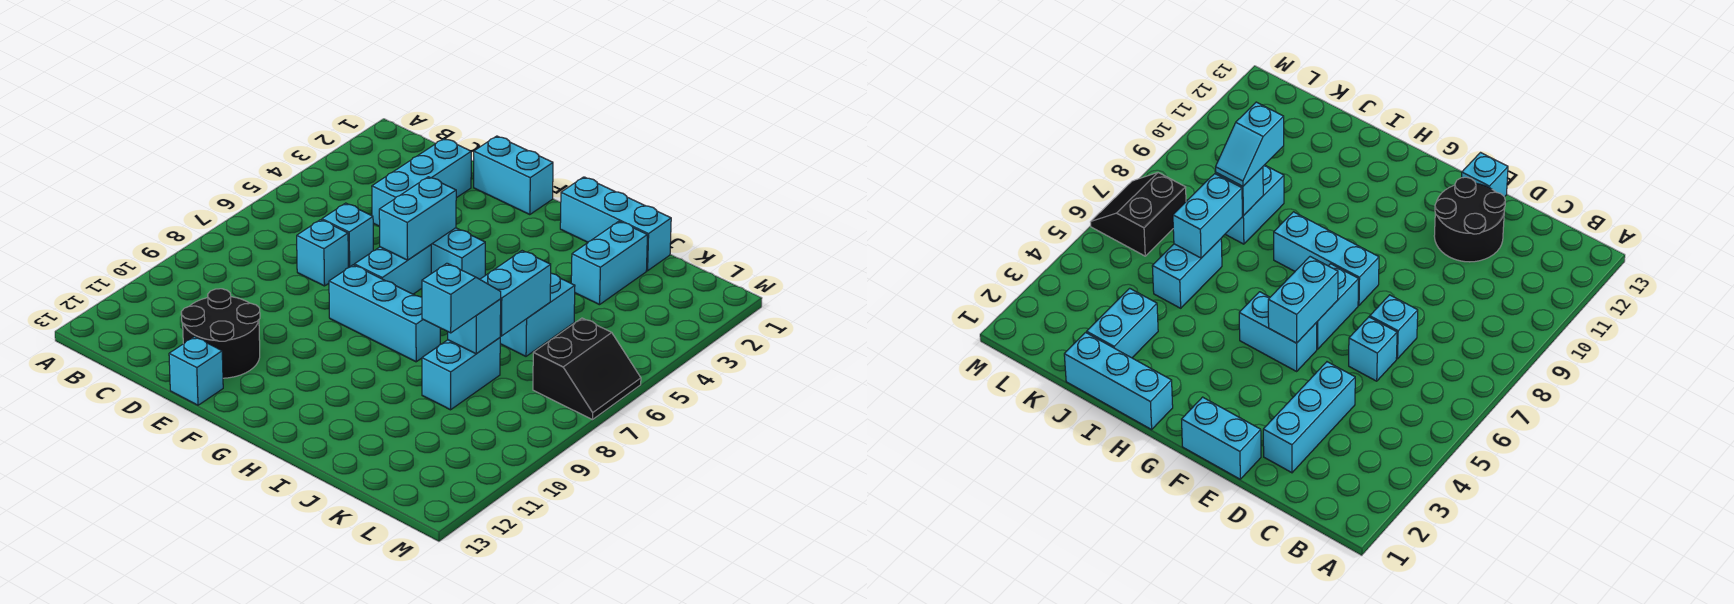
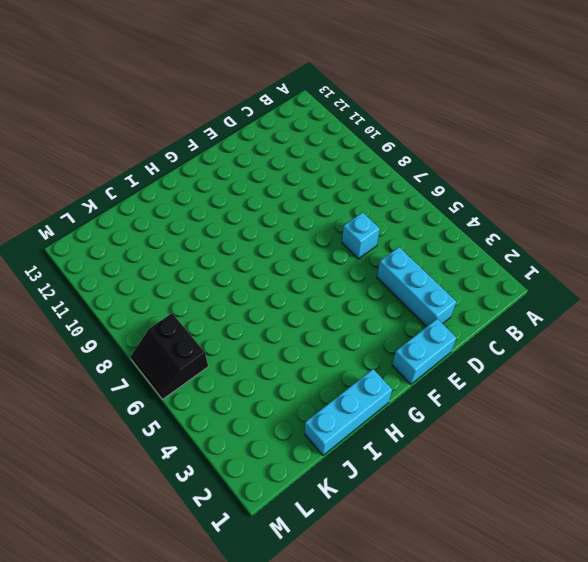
none -> cyan 1x1 brick [297,220,348,286]
none -> black 2x2 round brick [181,289,260,378]
none -> cyan 1x1 brick [169,337,223,405]

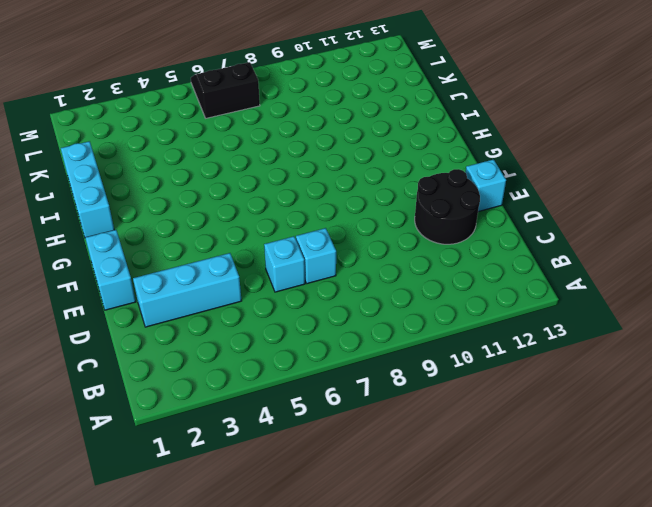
none -> cyan 1x2 brick [431,228,485,279]
none -> cyan 1x2 brick [354,245,431,294]
none -> cyan 1x3 brick [329,265,440,362]

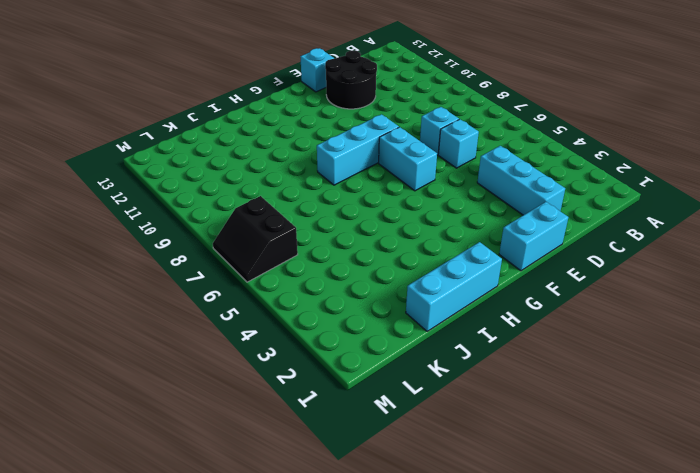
none -> cyan 1x2 brick [431,228,485,279]
none -> cyan 1x2 brick [571,221,647,305]
none -> cyan 1x2 brick [500,273,575,356]

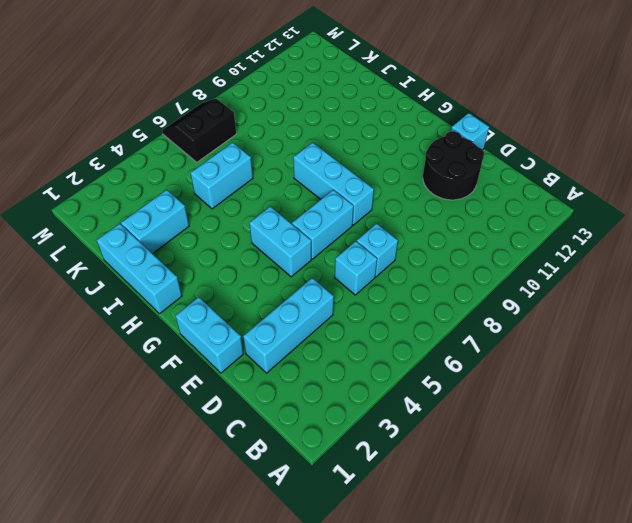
none -> cyan 1x2 brick [422,338,500,410]
none -> cyan 1x2 brick [379,177,456,260]
none -> cyan 1x2 brick [480,251,551,336]

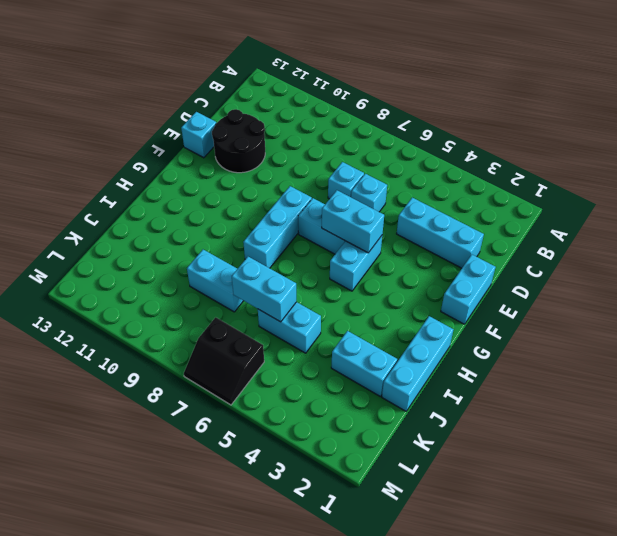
none -> cyan 1x1 brick [448,299,501,354]
none -> cyan 1x2 slope [422,263,501,333]

